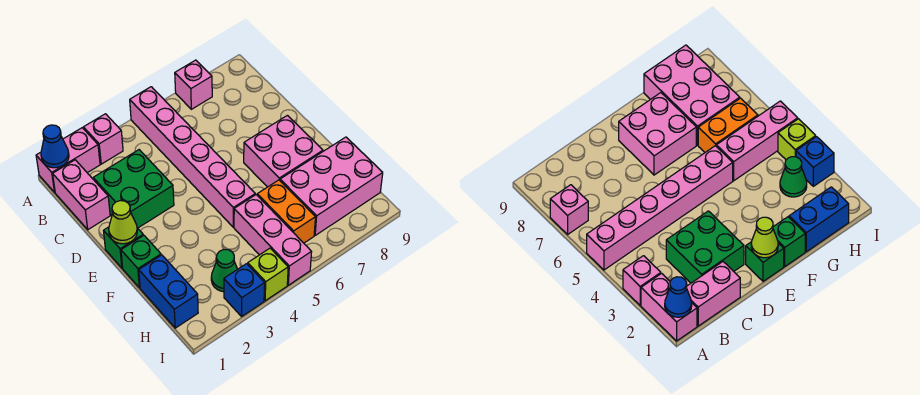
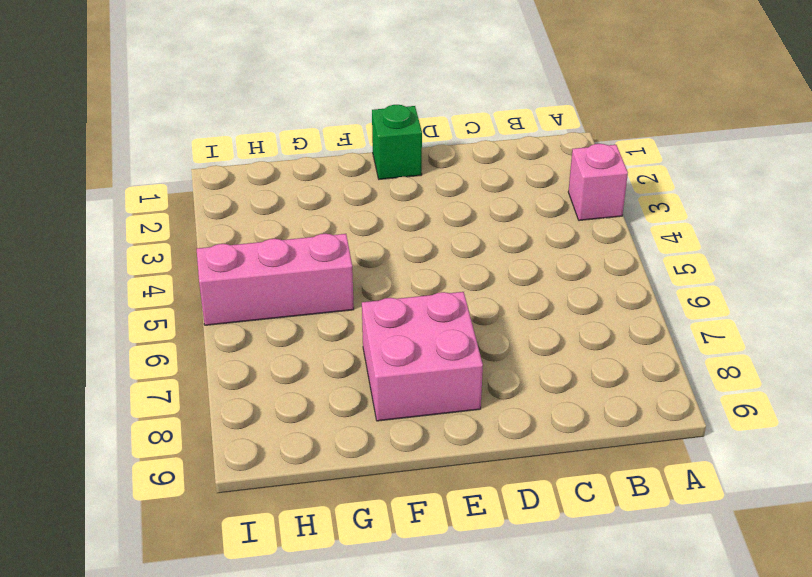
none -> pink 1x2 brick [36,128,100,192]
none -> pink 1x6 brick [130,87,255,227]
none -> pink 1x1 brick [175,60,212,109]

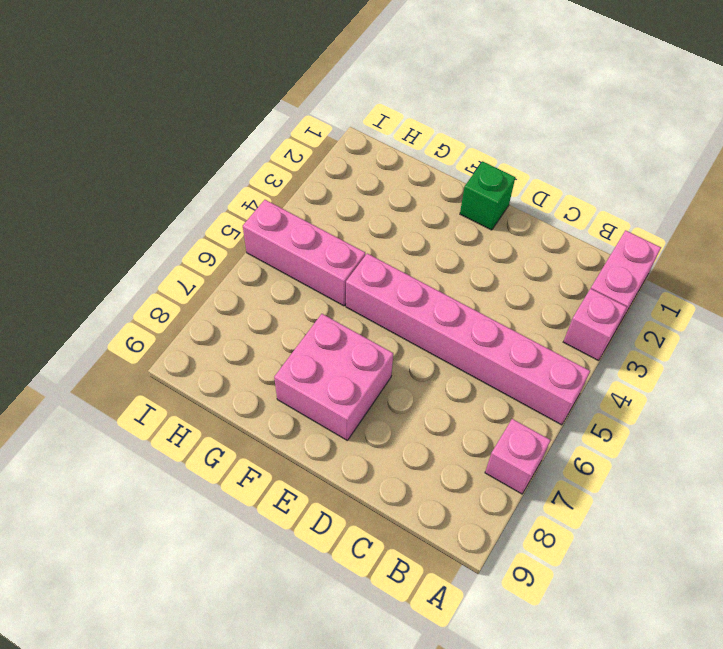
none -> pink 1x2 brick [53,160,110,230]
none -> green 2x2 brick [93,150,174,228]
none -> green 1x1 brick [121,235,161,288]

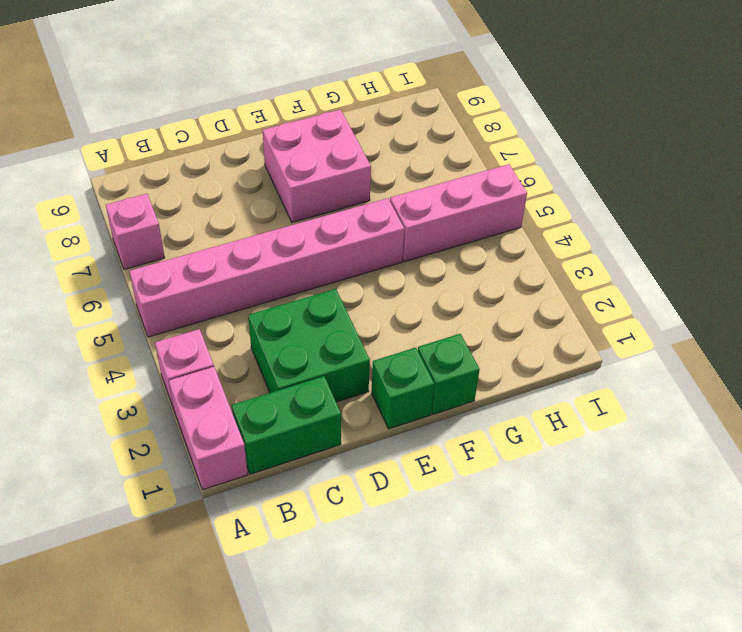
green 1x2 brick [232,376,341,474] -> pink 1x2 brick [53,160,110,230]
none -> blue 1x2 brick [139,255,198,328]
none -> orange 1x2 brick [257,180,315,243]
none -> pink 2x3 brick [280,137,383,235]

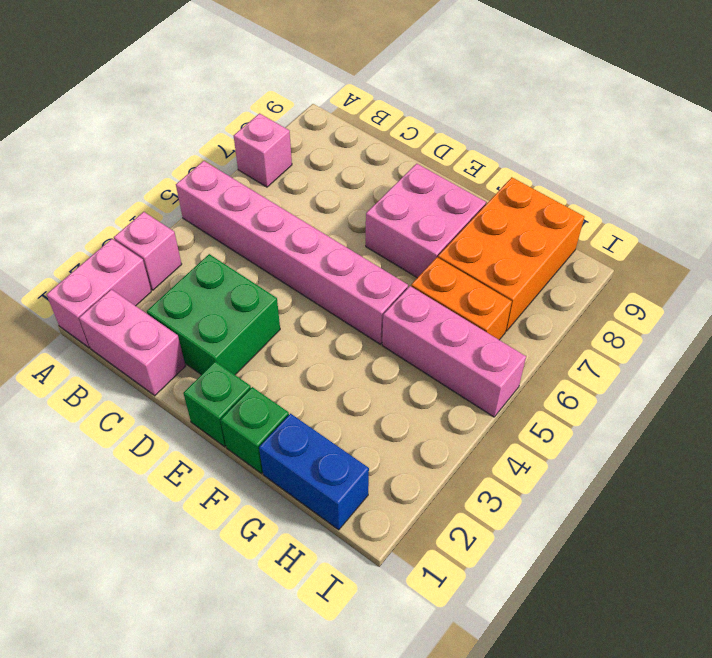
orange 2x3 brick [438,177,584,331] -> pink 2x3 brick [280,137,383,235]
none -> green 1x1 cone [211,249,237,292]
none -> blue 1x1 brick [224,264,265,316]
none -> lime 1x1 brick [248,248,288,301]

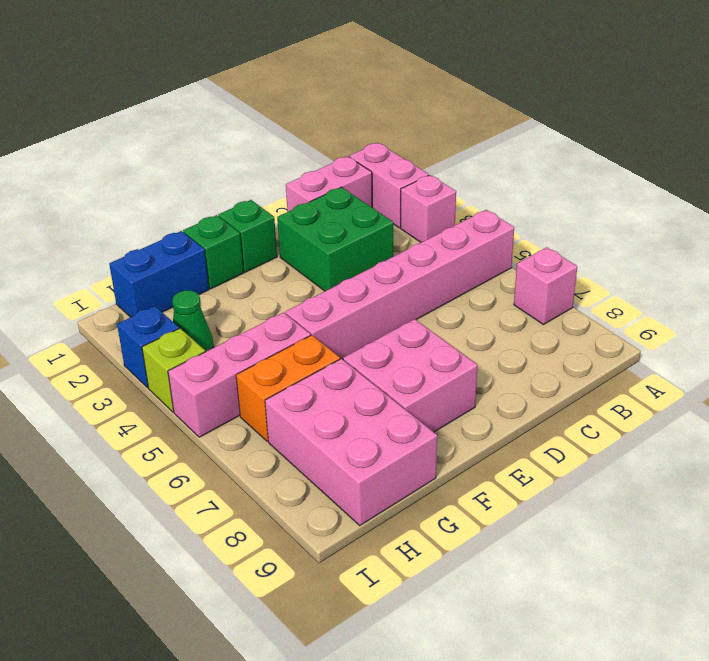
none -> blue 1x1 cone [41,125,69,168]
none -> lime 1x1 cone [109,201,137,244]

